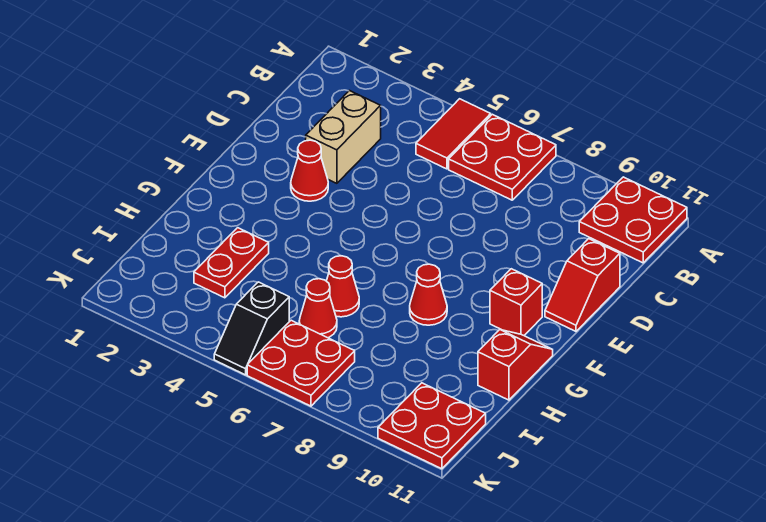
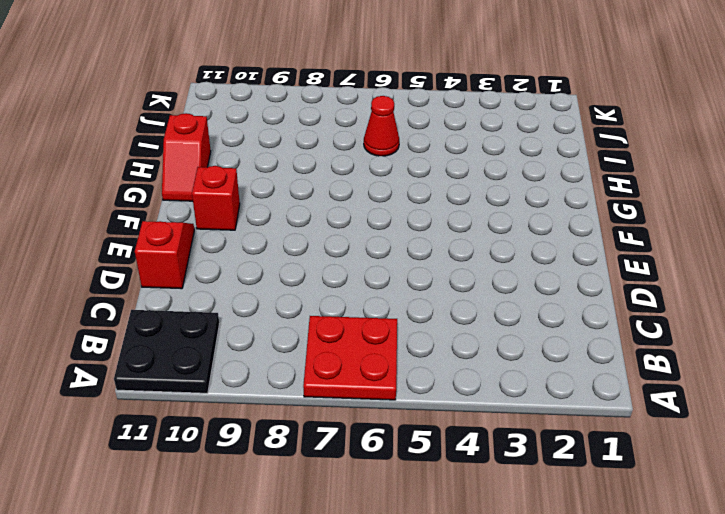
black 2x2 plate [114,310,219,393] -> red 2x2 plate [579,177,687,263]
none -> red 1x2 tile [416,99,491,169]
none -> tan 1x2 brick [306,91,381,183]
none -> red 1x1 cone [291,140,328,201]

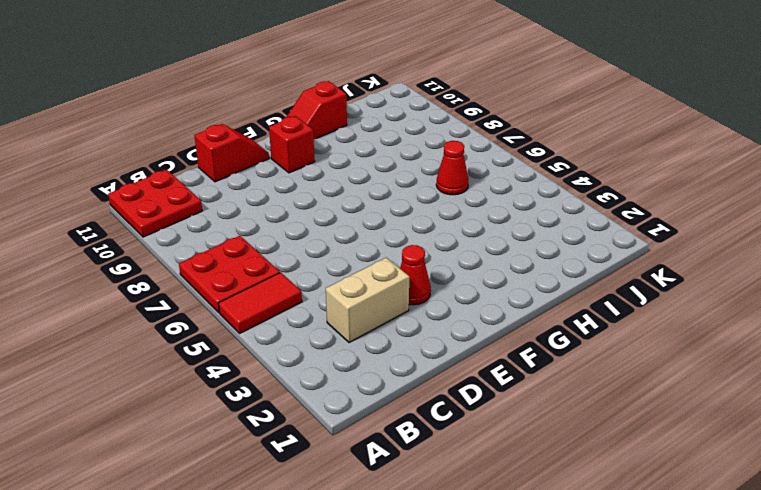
none -> red 1x1 cone [410,264,447,325]
none -> red 1x2 plate [194,228,269,298]
none -> red 1x1 cone [327,256,359,317]

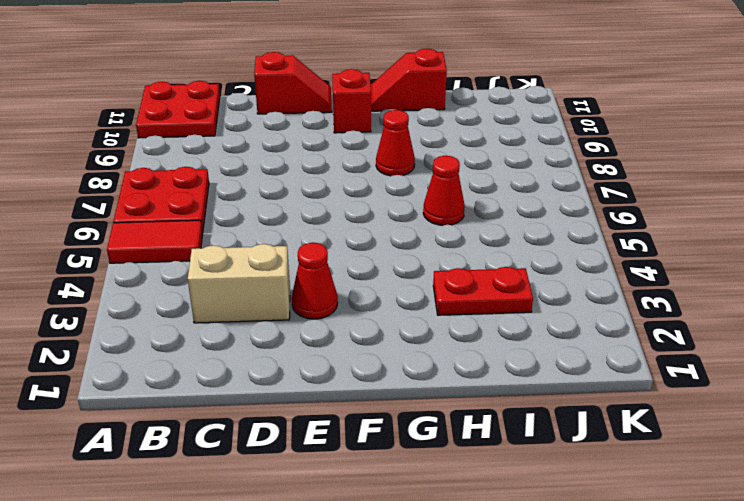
none -> red 1x1 cone [299,279,337,338]
none -> black 1x2 slope [214,282,289,375]
none -> red 2x2 plate [247,320,355,406]

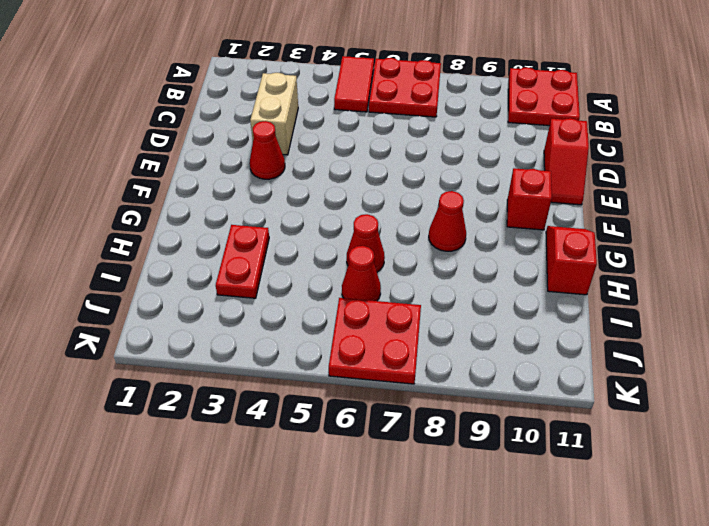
none -> black 1x2 slope [214,282,289,375]
none -> red 2x2 plate [378,383,486,469]

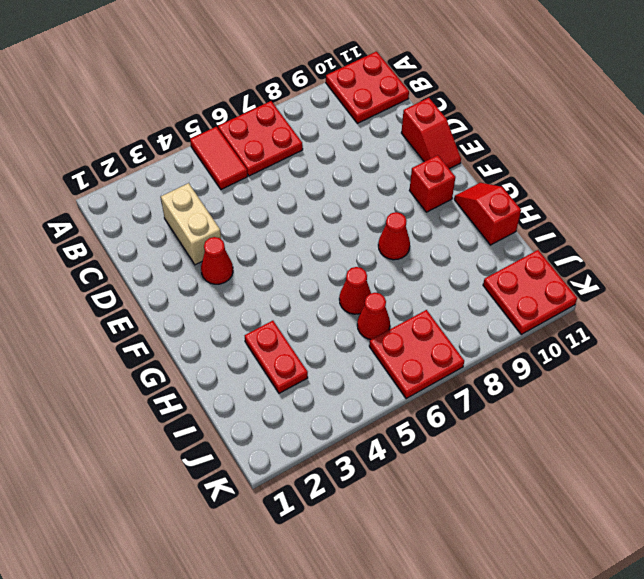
none -> black 1x2 slope [214,282,289,375]

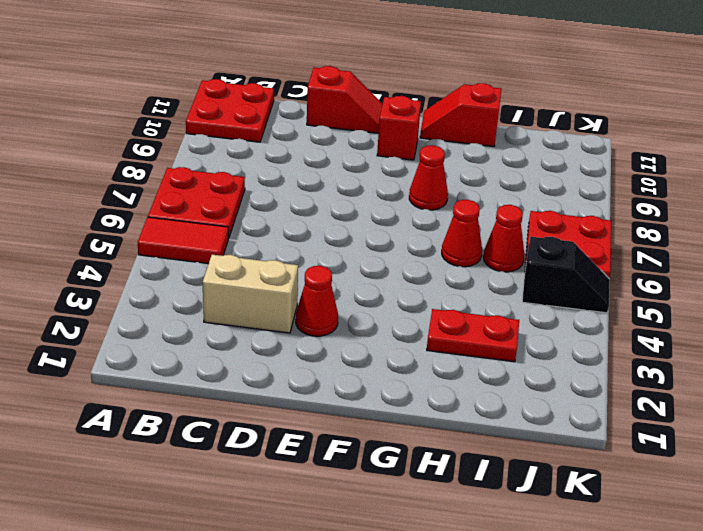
none -> red 2x2 plate [378,383,486,469]

